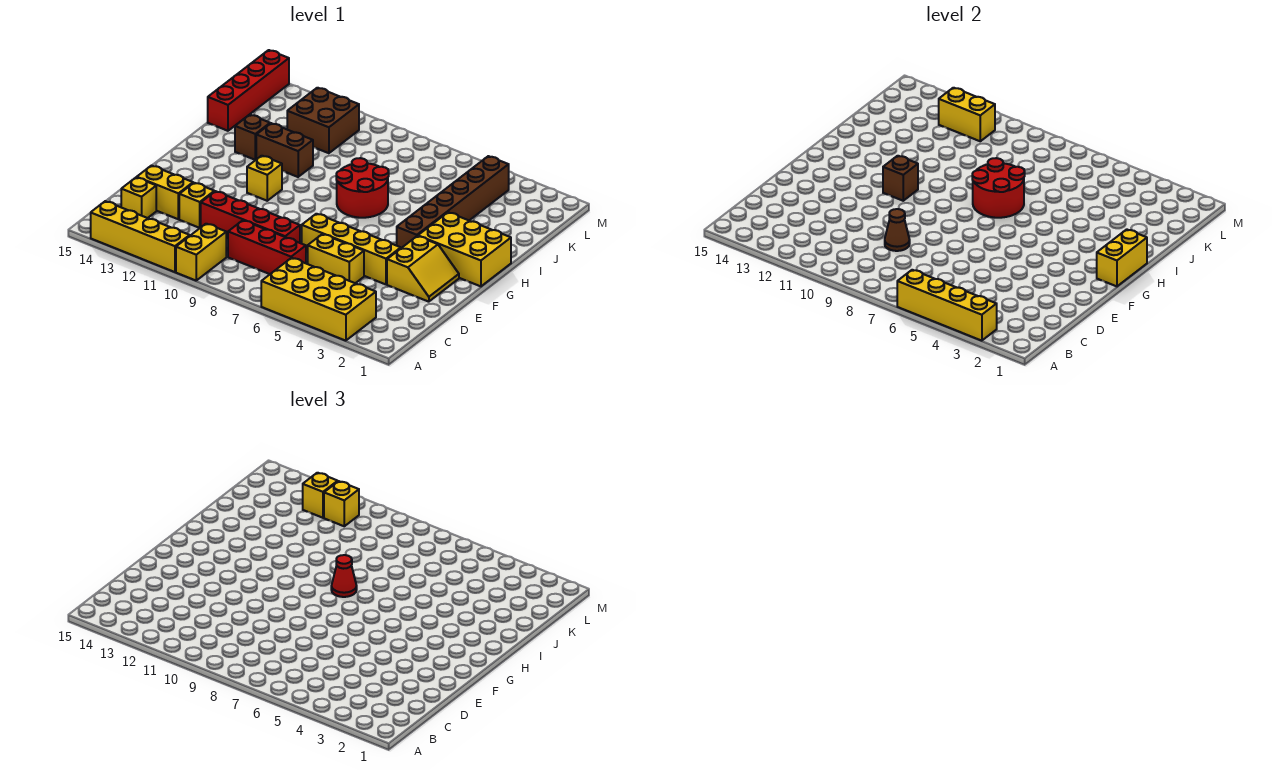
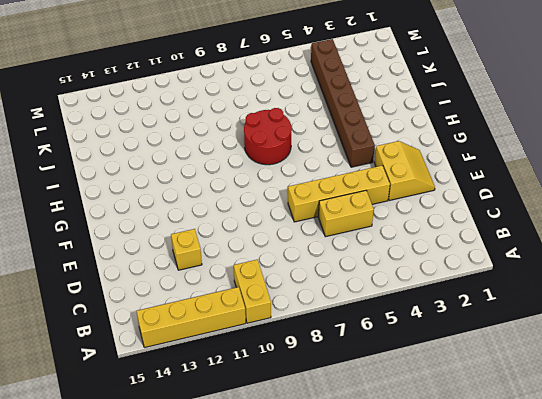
none -> yellow 2x4 brick [261,258,376,341]
none -> red 1x3 brick [228,220,306,274]
none -> yellow 1x1 brick [121,177,156,218]

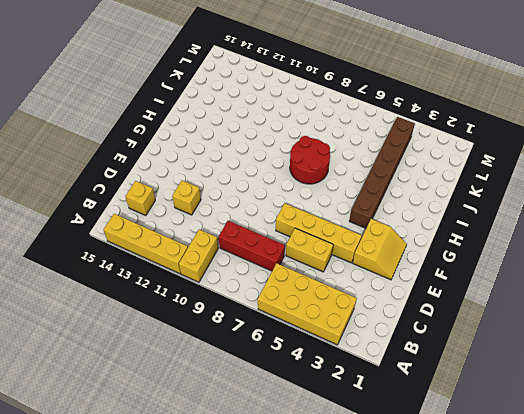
none -> red 1x4 brick [201,191,300,243]
none -> yellow 1x2 brick [137,165,193,219]
none -> yellow 2x3 brick [418,212,511,286]

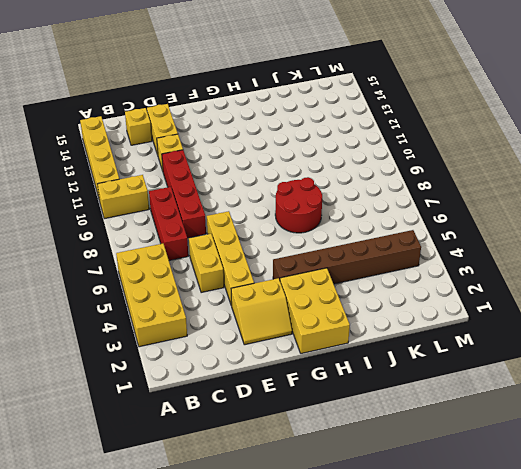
none -> yellow 1x1 brick [247,156,282,201]
none -> brown 1x2 brick [256,123,313,177]
none -> brown 1x1 brick [235,115,270,160]

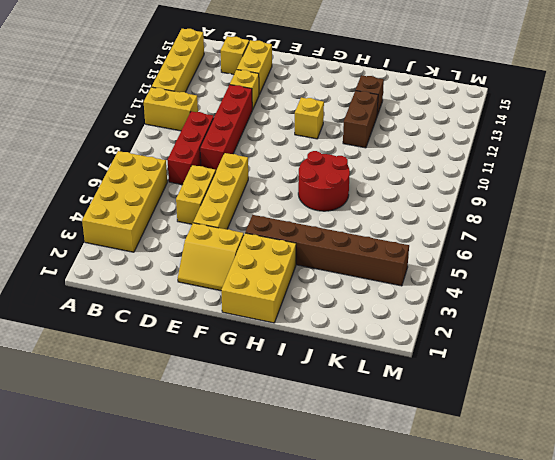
none -> red 1x4 brick [208,50,289,131]
none -> brown 2x2 brick [287,88,359,153]
none -> yellow 1x4 brick [897,270,997,341]

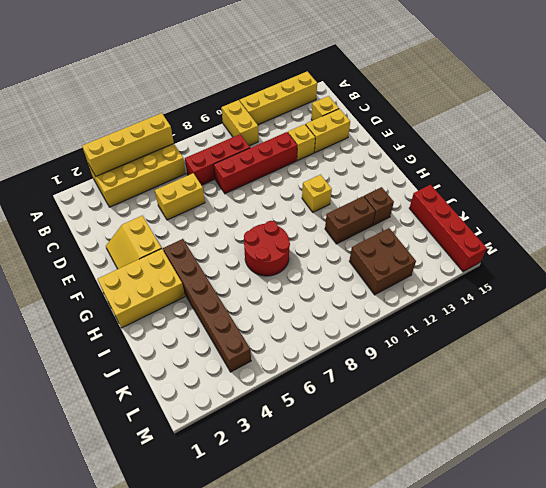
none -> yellow 1x4 brick [302,214,401,284]
none -> brown 1x1 cone [885,209,910,251]
none -> yellow 1x2 brick [1097,229,1147,286]

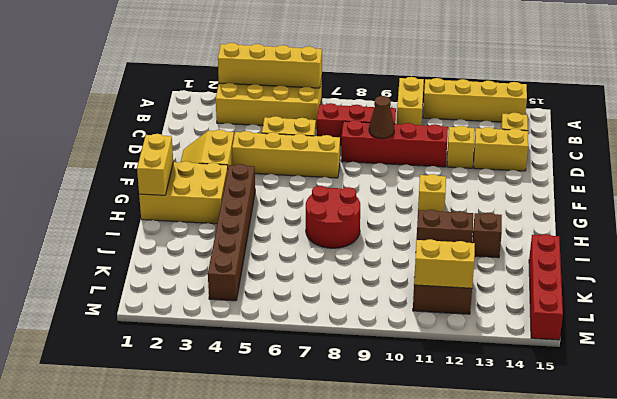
none -> brown 1x1 brick [883,156,918,201]
none -> red 2x2 round brick [972,158,1025,218]
none -> red 1x1 cone [331,555,357,597]

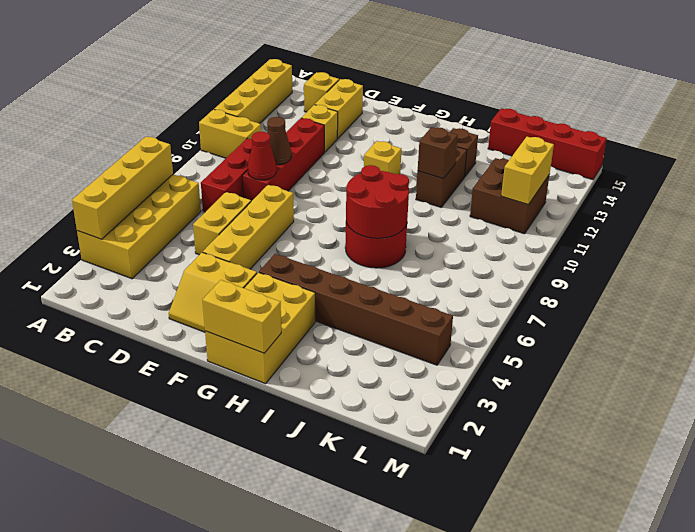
red 1x1 cone [248,131,276,180] -> red 1x1 cone moved to [331,555,357,597]
brown 1x1 brick [418,127,458,179] -> brown 1x1 brick moved to [883,156,918,201]
none -> yellow 1x1 brick [324,481,359,526]
none -> yellow 1x1 brick [303,473,338,518]

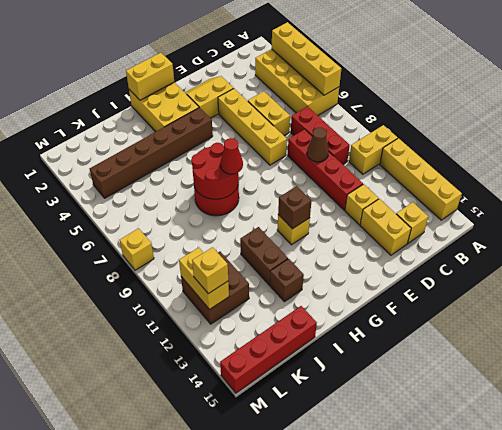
yellow 1x1 brick [120,228,154,270] -> yellow 1x1 brick moved to [324,481,359,526]

